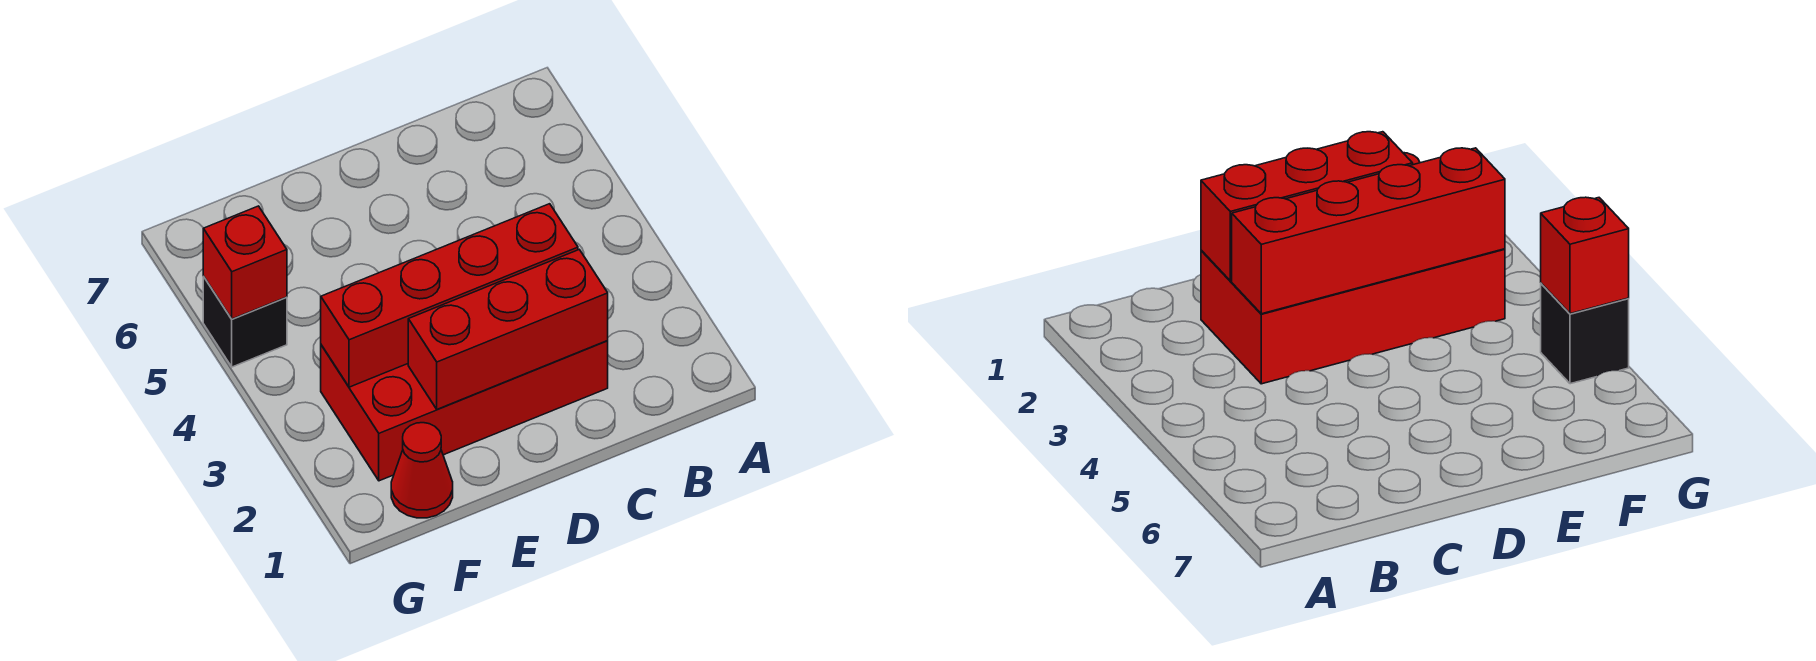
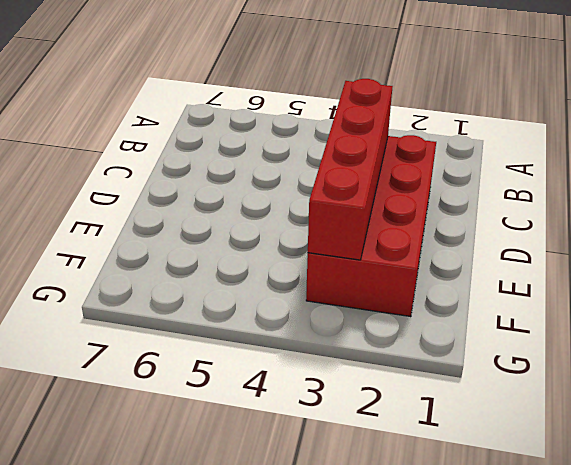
none -> red 1x1 cone [391,423,453,518]
none -> black 1x1 brick [203,277,287,367]

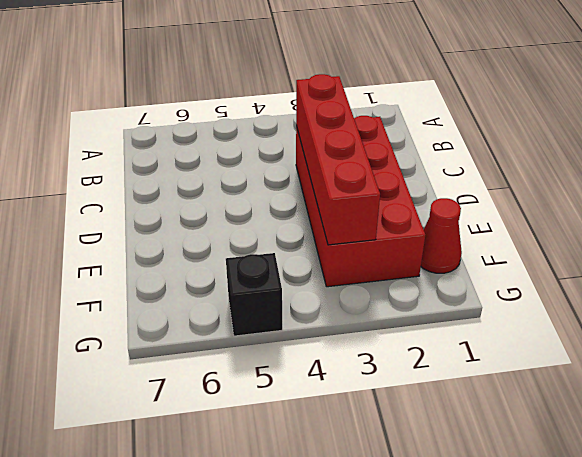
none -> red 1x3 brick [408,250,608,409]
none -> red 1x1 brick [203,206,287,319]

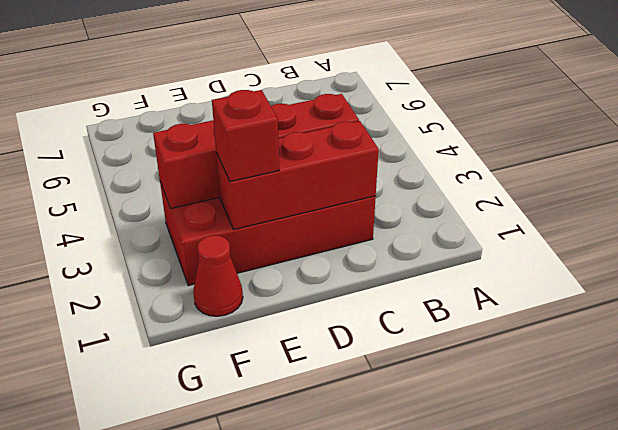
red 1x1 brick [212,90,279,182] -> red 1x1 brick moved to [203,206,287,319]
none -> black 1x1 brick [203,277,287,367]

